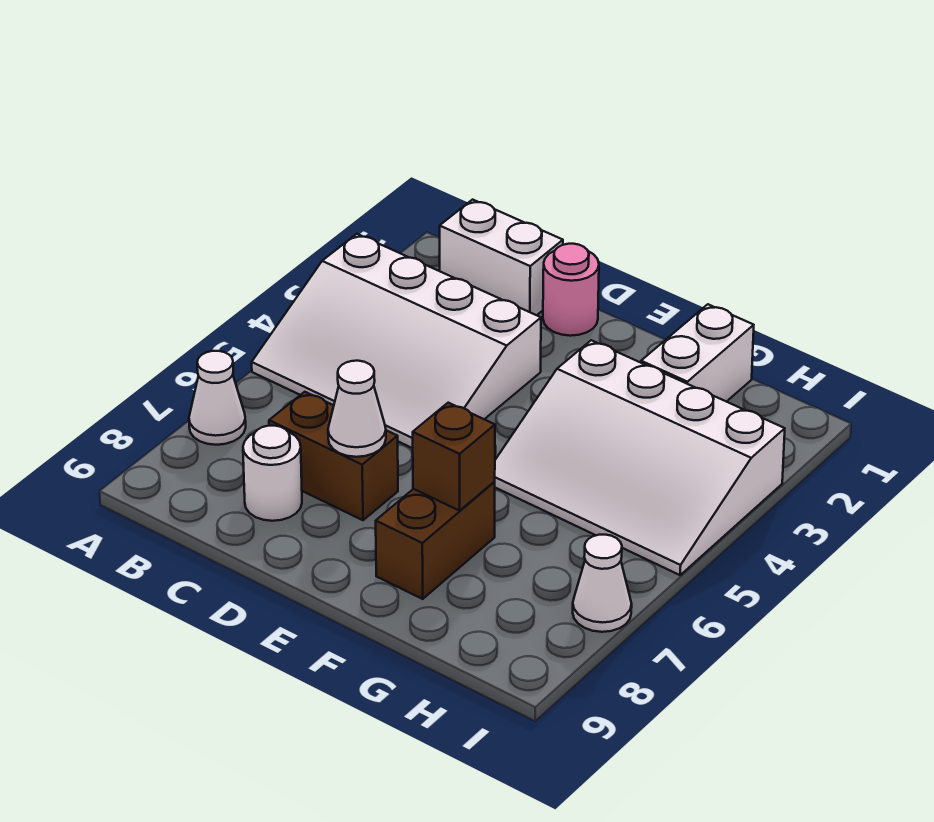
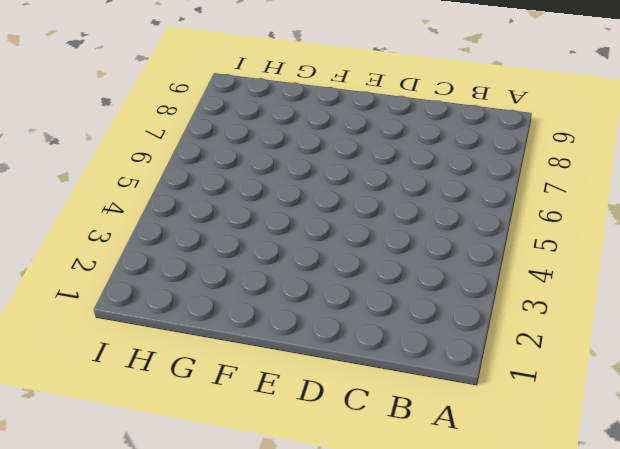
none -> white 3x4 slope [252,234,541,448]
none -> white 1x1 cone [189,351,246,445]
none -> white 1x2 brick [440,200,563,315]

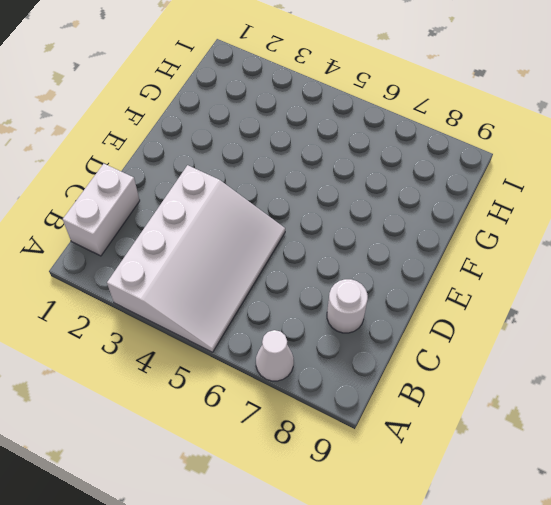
none -> brown 1x2 brick [269,392,398,520]
none -> pink 1x1 round brick [543,244,599,336]
none -> white 3x4 slope [494,340,785,575]

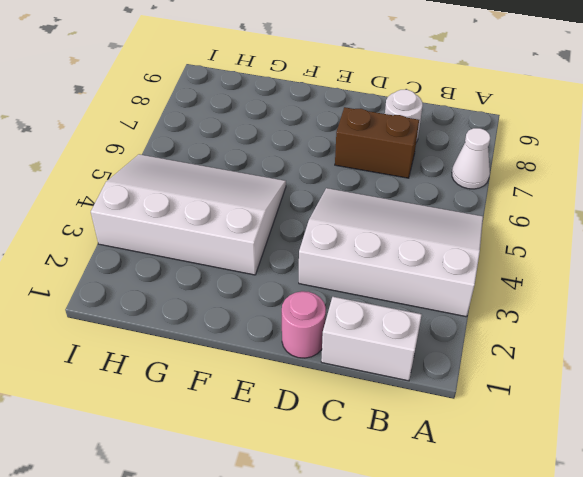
none -> brown 1x2 brick [376,482,495,599]
none -> white 1x2 brick [641,304,754,402]
none -> white 1x1 cone [573,535,632,632]

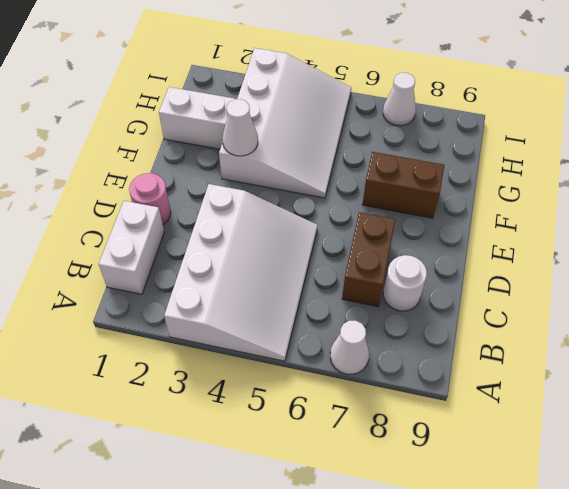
white 1x1 cone [223,99,258,156] -> white 1x1 cone moved to [328,361,386,457]
none -> brown 1x1 brick [413,403,495,511]

